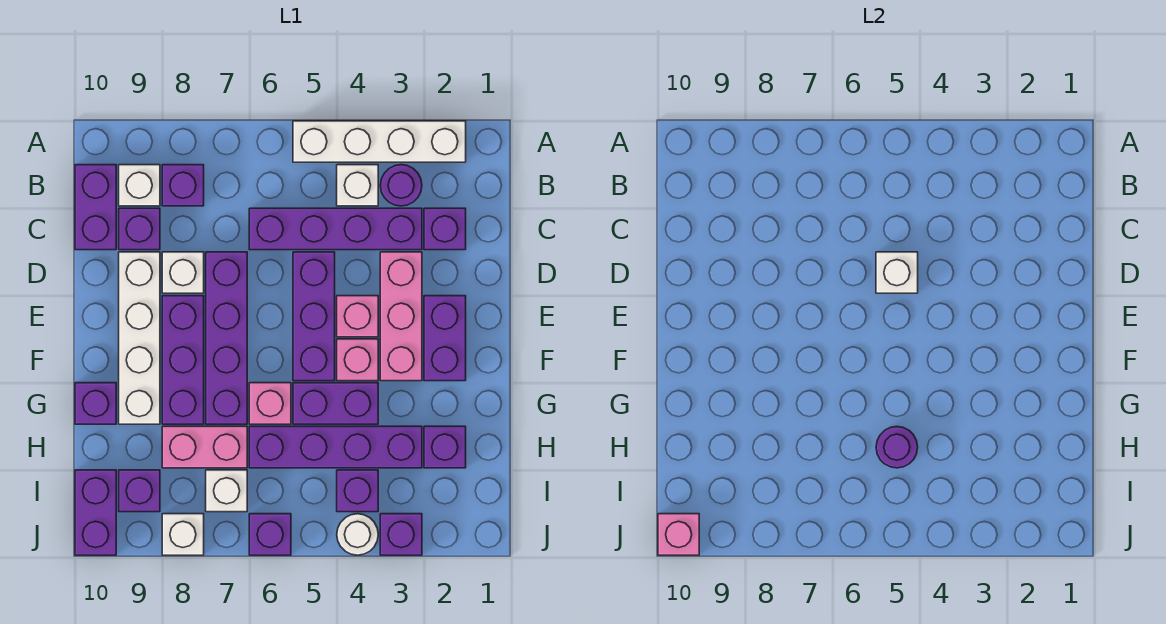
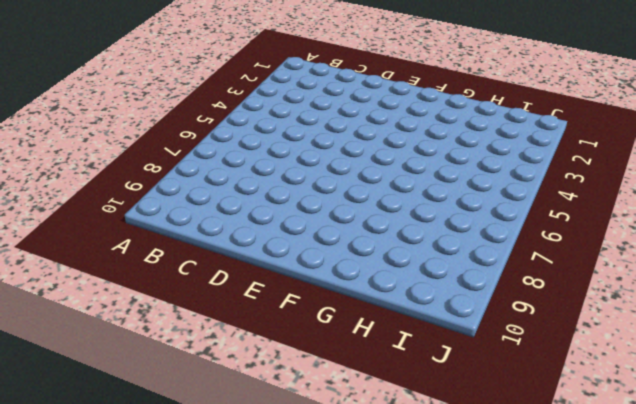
none -> white 1x4 brick [293,121,466,162]
none -> purple 1x1 round brick [380,165,422,206]
none -> white 1x1 brick [337,165,378,206]
none -> purple 1x1 brick [162,165,204,206]

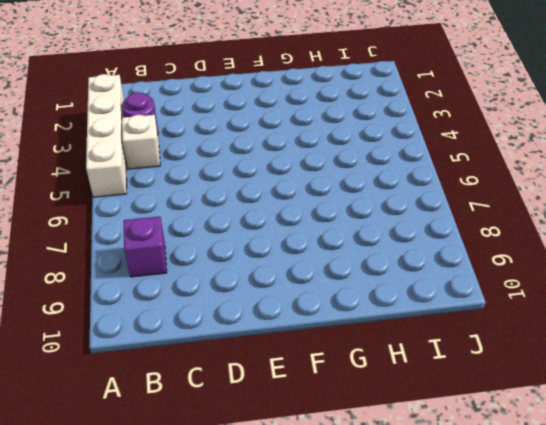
none -> white 1x1 brick [119,165,160,206]
none -> purple 1x2 brick [75,165,116,250]
none -> purple 1x1 brick [424,208,466,250]
none -> purple 1x4 brick [249,208,422,250]

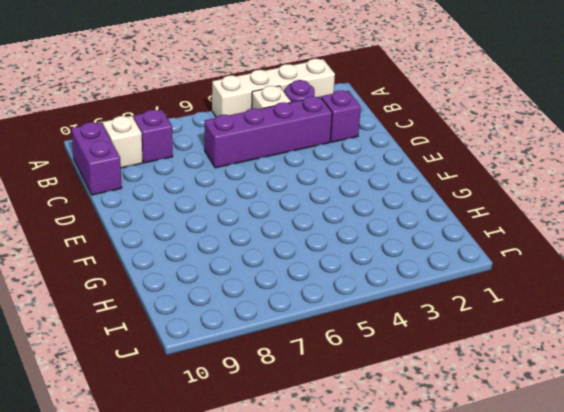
none -> purple 1x1 brick [119,208,160,250]
none -> pink 1x3 brick [380,252,422,381]
none -> purple 1x3 brick [293,252,335,381]
none -> purple 1x4 brick [206,252,247,424]

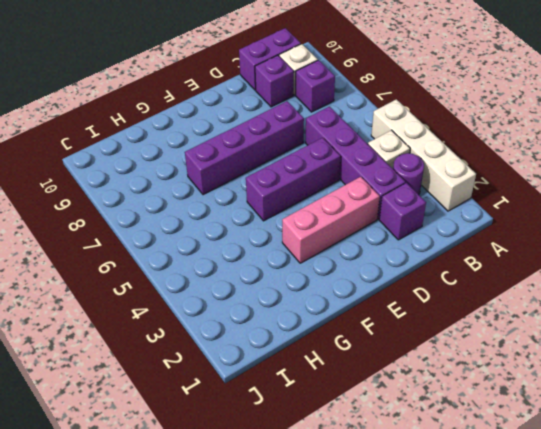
none -> white 1x1 brick [162,252,204,293]
none -> white 1x4 brick [119,252,160,424]
none -> purple 1x2 brick [424,296,466,381]
none -> pink 1x1 brick [337,296,378,337]

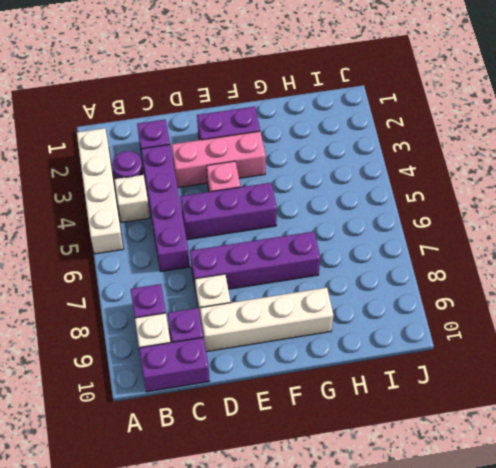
none -> purple 1x3 brick [162,296,204,424]
none -> pink 1x1 brick [337,339,378,381]
none -> purple 1x2 brick [293,383,378,424]
none -> pink 1x1 brick [249,383,291,424]

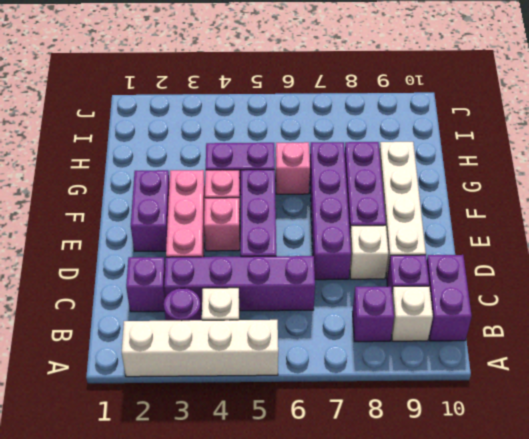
none -> purple 1x1 brick [75,383,116,424]
none -> purple 1x1 brick [424,426,466,468]
none -> purple 1x4 brick [249,426,422,468]
none -> pink 1x2 brick [162,426,247,468]

